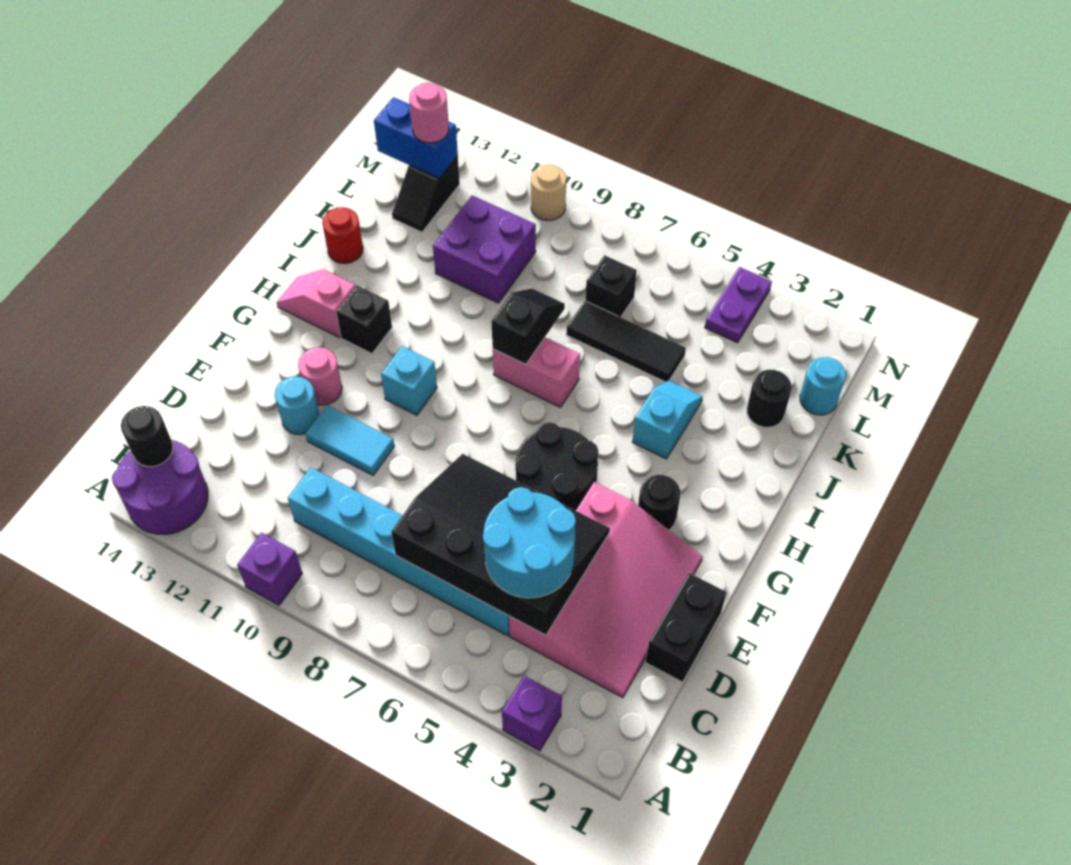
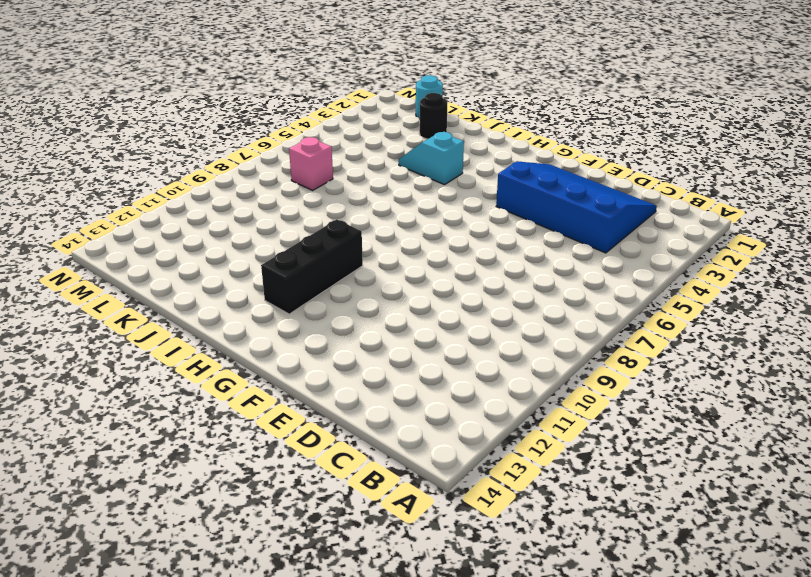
blue 3x4 slope [496,161,657,253] -> pink 3x4 slope [509,482,703,698]
black 1x3 brick [261,219,363,314] -> black 1x1 brick [336,286,392,354]
pink 1x1 brick [289,137,333,190] -> black 1x1 brick [585,255,637,317]
none -> purple 1x1 brick [502,676,562,751]
none -> purple 1x1 brick [237,533,302,605]
none -> purple 2x2 round brick [112,440,208,534]
none -> cyan 1x6 brick [288,467,510,636]

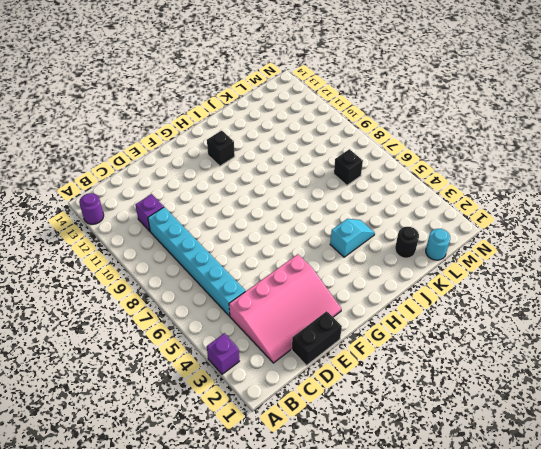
purple 1x1 round brick [79,193,104,224] -> purple 2x2 round brick [112,440,208,534]
purple 1x1 brick [135,194,164,231] -> purple 1x1 brick moved to [237,533,302,605]
none -> cyan 1x2 tile [305,405,394,475]
none -> cyan 1x1 round brick [275,377,319,435]
none -> black 2x2 round brick [515,422,598,511]
none -> pink 1x1 round brick [298,347,342,405]

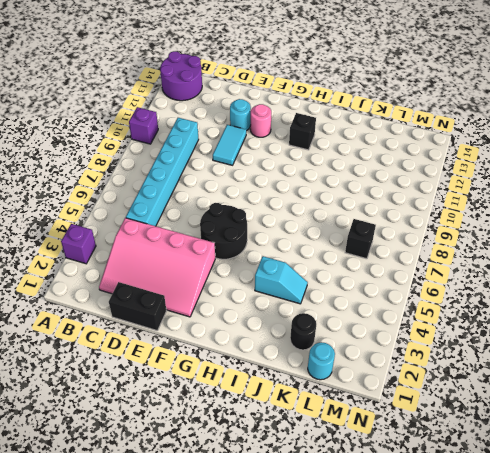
none -> black 1x1 round brick [638,475,680,530]
none -> cyan 1x1 brick [381,346,437,415]
none -> pink 1x2 slope [277,269,356,338]
none -> pink 1x2 brick [493,338,580,407]

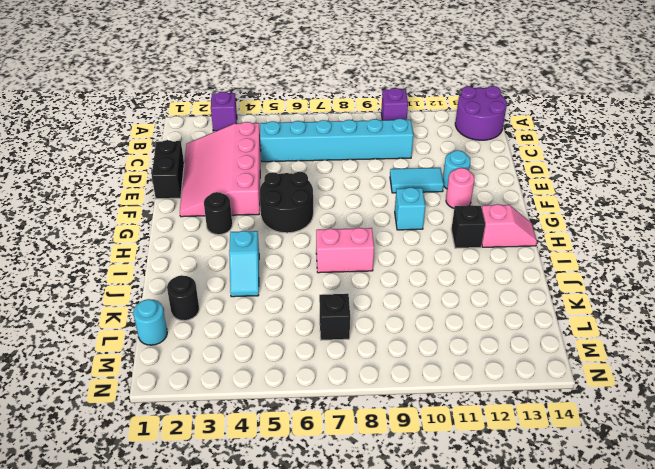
none -> red 1x1 round brick [322,207,363,264]
none -> black 1x3 tile [566,301,686,382]
none -> purple 2x2 brick [433,196,536,303]
none -> black 1x2 slope [392,156,460,232]

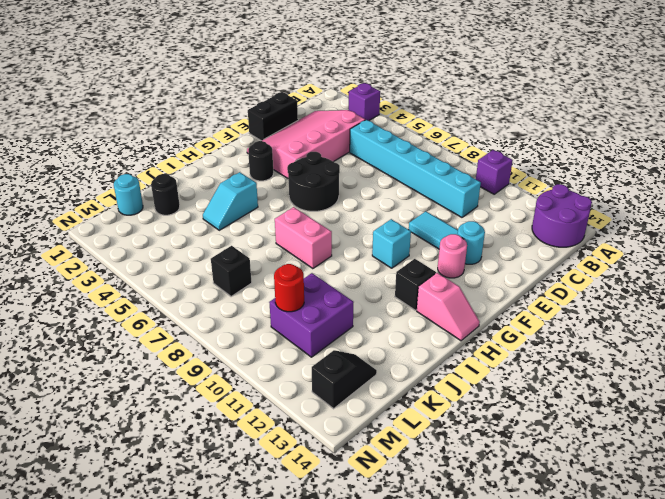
red 1x1 round brick [274,264,304,312] -> red 1x1 round brick moved to [322,207,363,264]
none -> black 1x3 tile [566,301,686,382]
none -> purple 1x2 plate [705,267,772,343]
none -> tan 1x1 round brick [531,164,566,221]
none -> black 1x1 round brick [121,406,173,467]

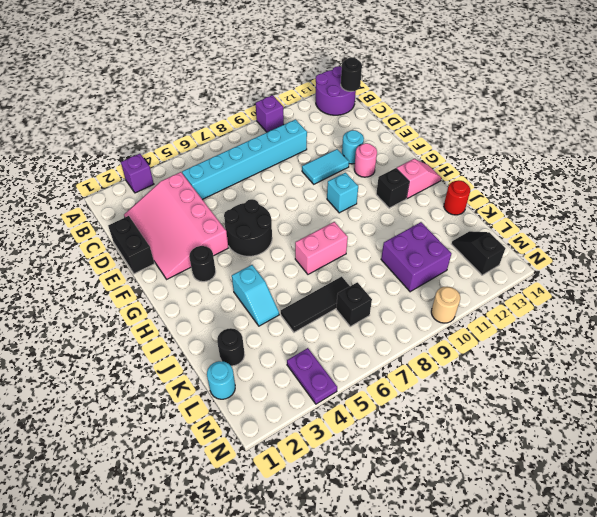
none -> black 3x4 slope [392,454,610,635]
none -> black 1x2 slope [491,288,565,364]
none -> blue 1x2 brick [374,97,458,178]
none -> cyan 2x2 round brick [483,487,576,598]

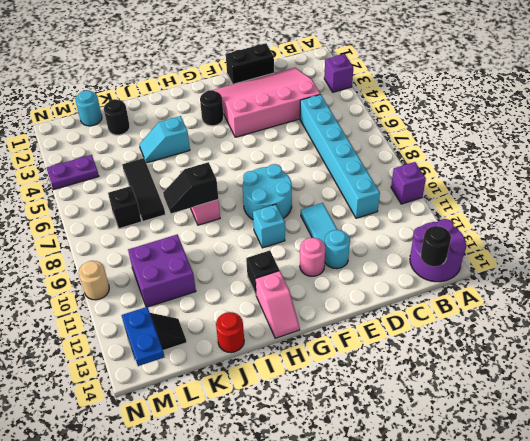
cyan 2x2 round brick [243,164,292,219] -> cyan 2x2 round brick moved to [483,487,576,598]
blue 1x2 plate [122,307,164,366] -> blue 1x2 brick [374,97,458,178]
none -> black 2x2 round brick [515,422,598,511]
none -> black 3x4 slope [392,454,610,635]
none -> pink 1x1 round brick [409,83,449,143]

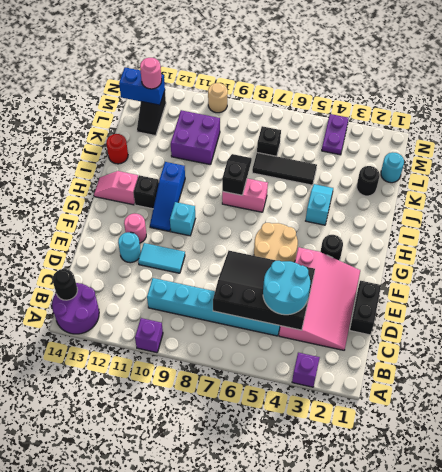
tan 2x2 round brick [254,223,298,262] -> black 2x2 round brick [515,422,598,511]
blue 1x3 slope [150,162,185,231] -> none

